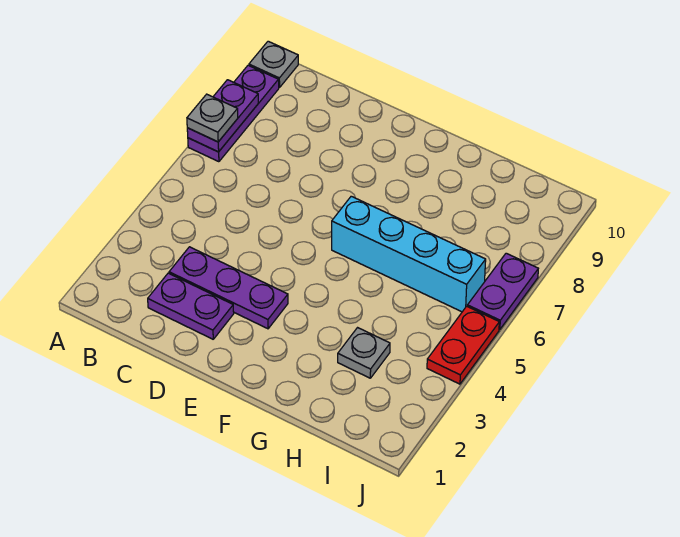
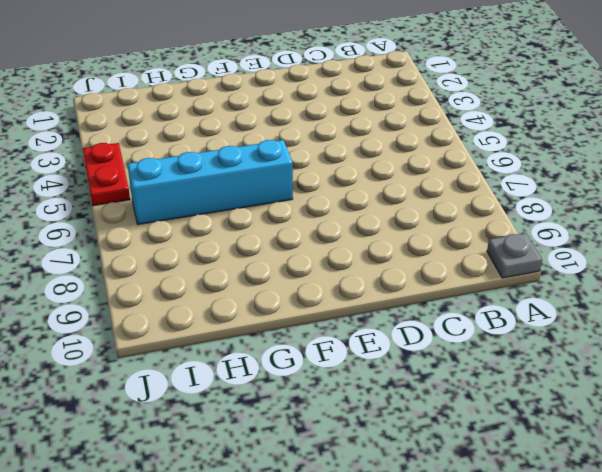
none -> purple 1x3 plate [188,65,279,162]
none -> purple 1x2 plate [148,273,234,339]

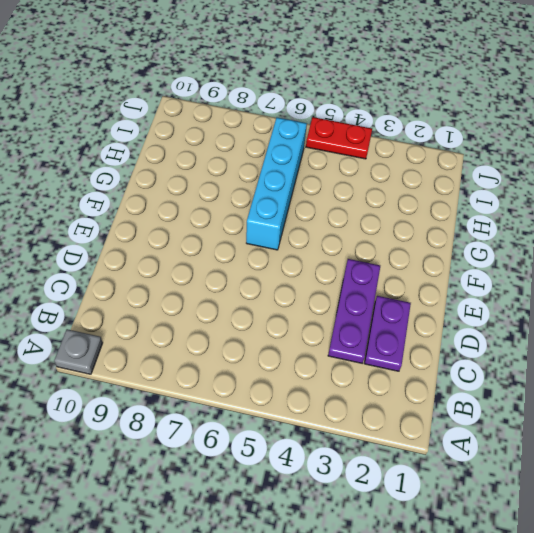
none -> purple 1x3 plate [188,65,279,162]
none -> grey 1x1 plate [338,328,390,378]

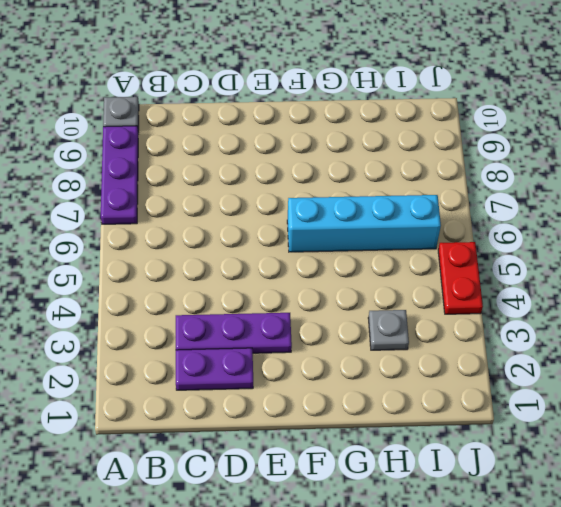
none -> purple 1x2 plate [467,253,538,330]
none -> purple 1x2 plate [187,80,258,152]

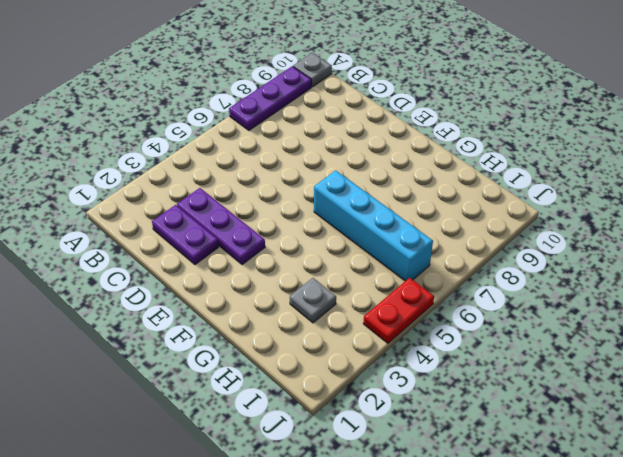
none -> purple 1x2 plate [467,253,538,330]
none -> purple 1x2 plate [187,80,258,152]

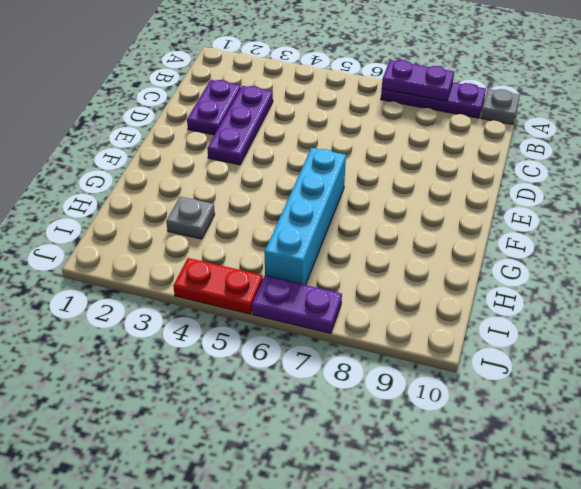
none -> grey 1x1 plate [187,94,238,142]

